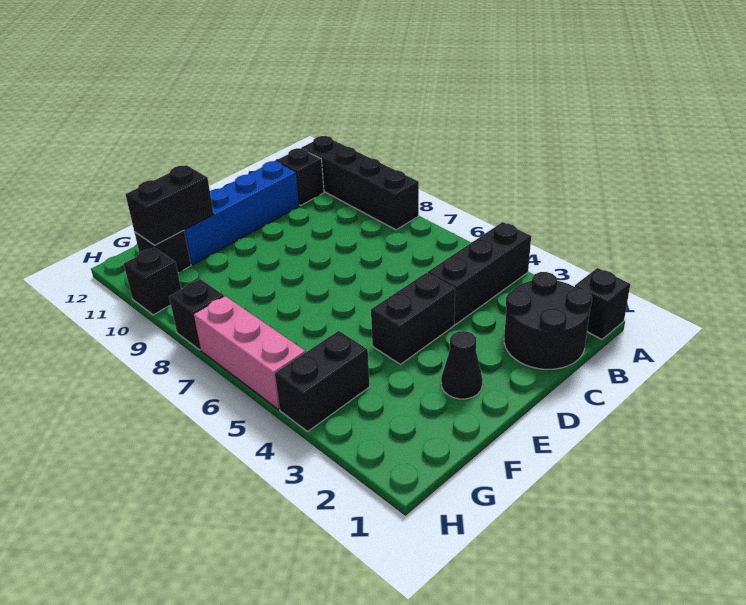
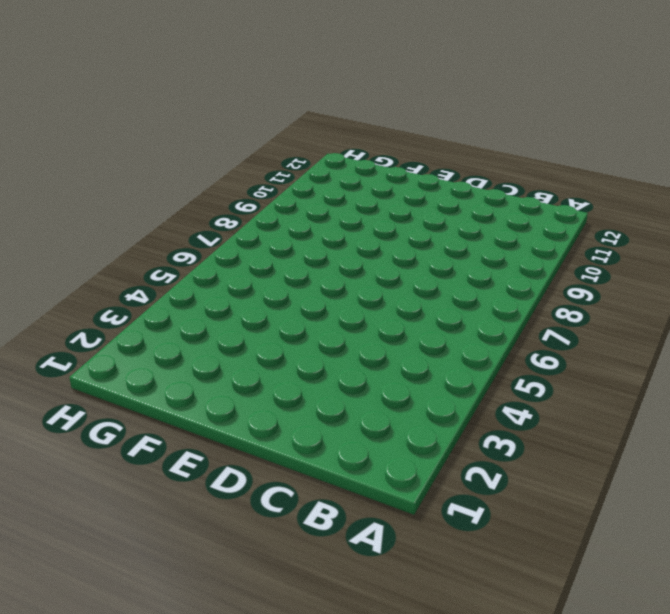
none -> black 1x1 brick [575,268,630,339]
none -> black 1x3 brick [428,222,531,325]
none -> black 1x4 brick [302,136,419,230]

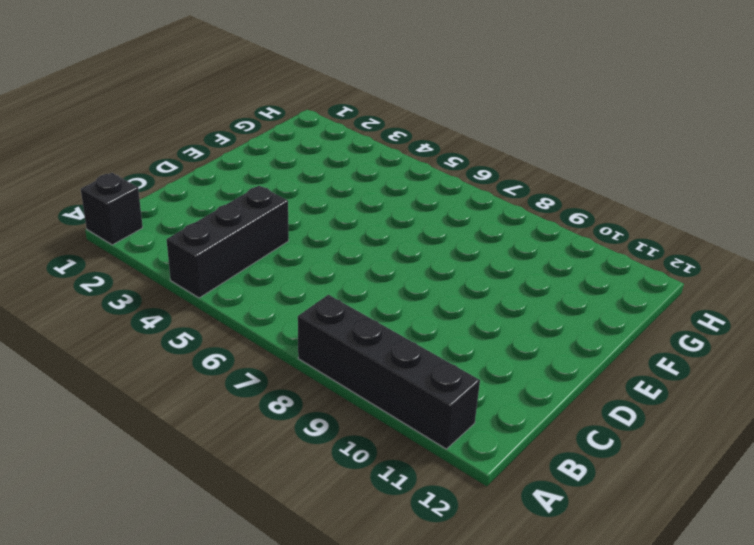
none -> black 2x2 round brick [504,272,592,369]
none -> black 1x1 brick [276,148,324,205]
none -> blue 1x4 brick [184,161,299,265]

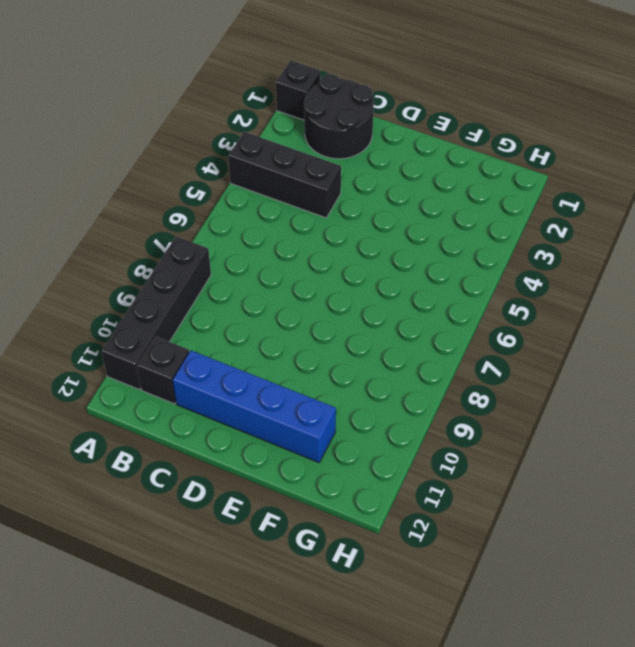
none -> black 1x2 brick [371,273,455,364]
none -> black 1x1 cone [441,331,482,399]
none -> black 1x2 brick [275,331,370,431]

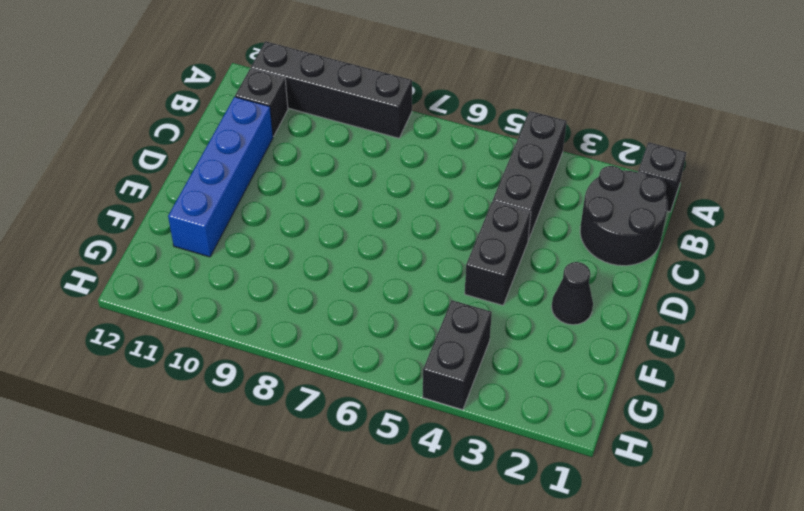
none -> black 1x1 brick [134,230,191,273]
none -> pink 1x3 brick [194,296,306,409]
none -> black 1x1 brick [169,279,224,350]

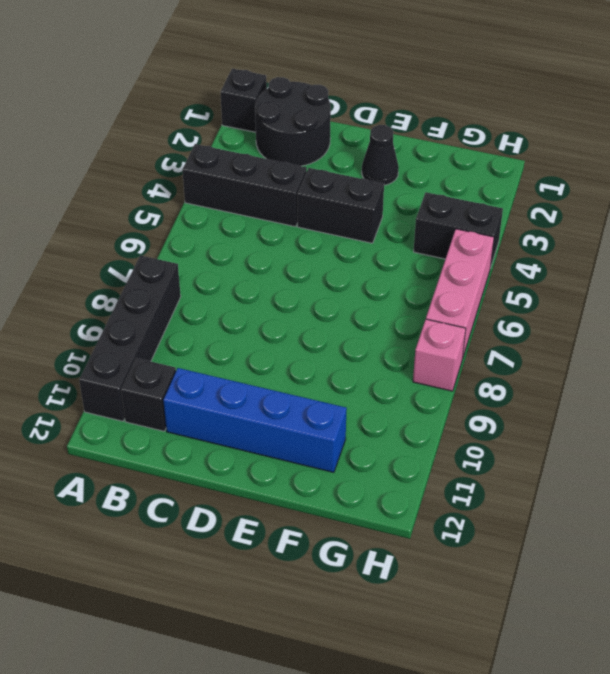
pink 1x1 brick [413,319,466,391] -> black 1x1 brick [169,279,224,350]
none -> black 1x1 brick [134,230,191,273]
none -> black 1x1 brick [124,248,181,315]
none -> black 1x2 brick [125,165,214,245]

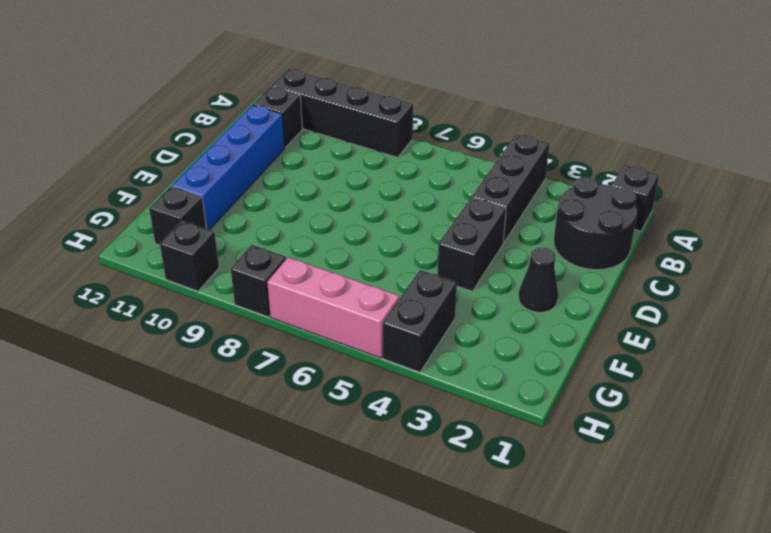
none -> black 1x2 brick [125,165,214,245]

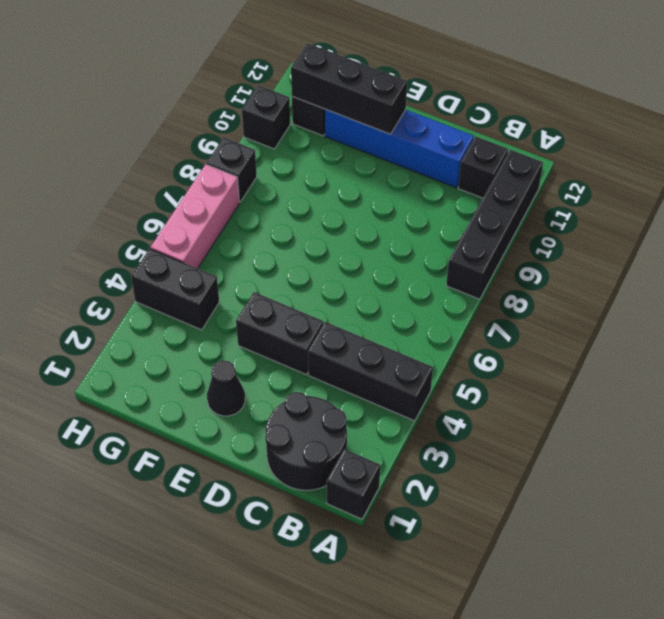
black 1x3 brick [291,43,407,134] -> black 1x2 brick [125,165,214,245]

